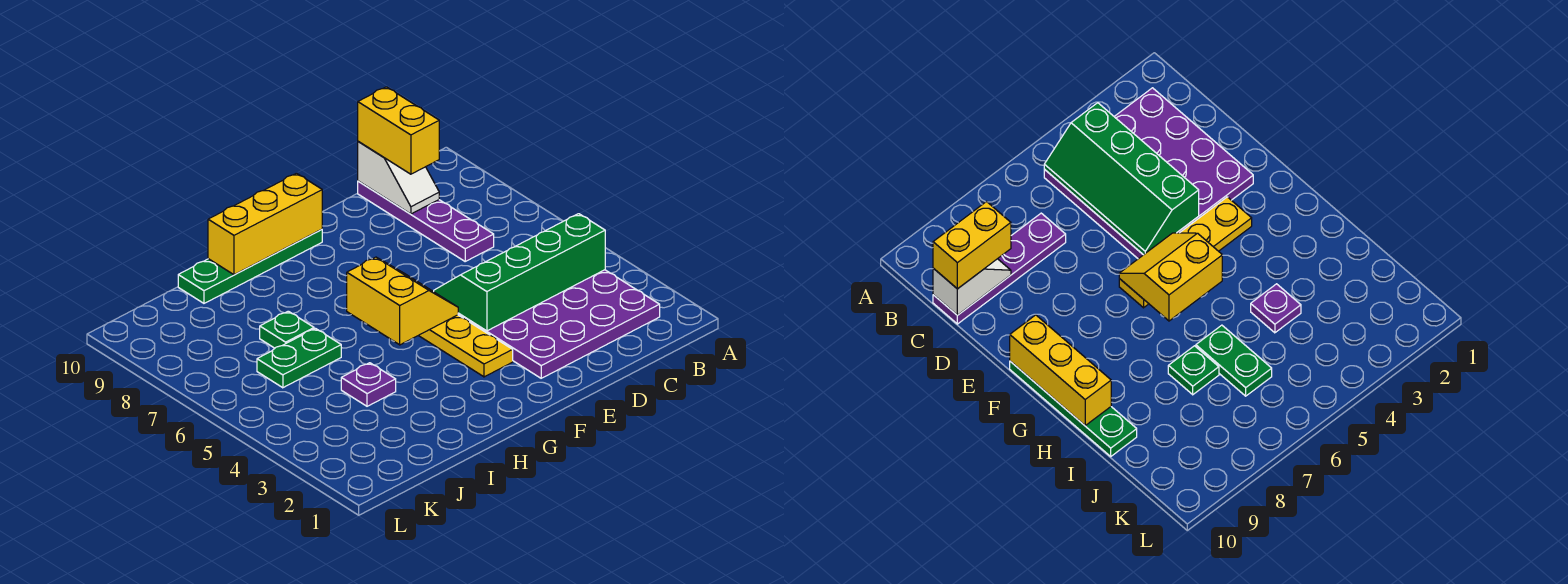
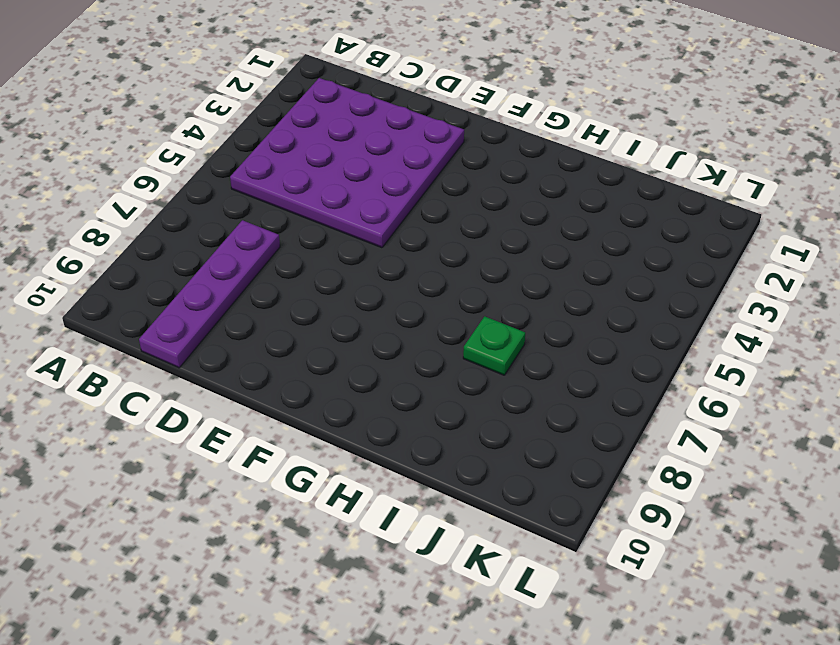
none -> yellow 1x4 plate [419,315,513,377]
none -> green 1x4 plate [178,230,322,303]
none -> purple 1x1 plate [341,363,396,406]

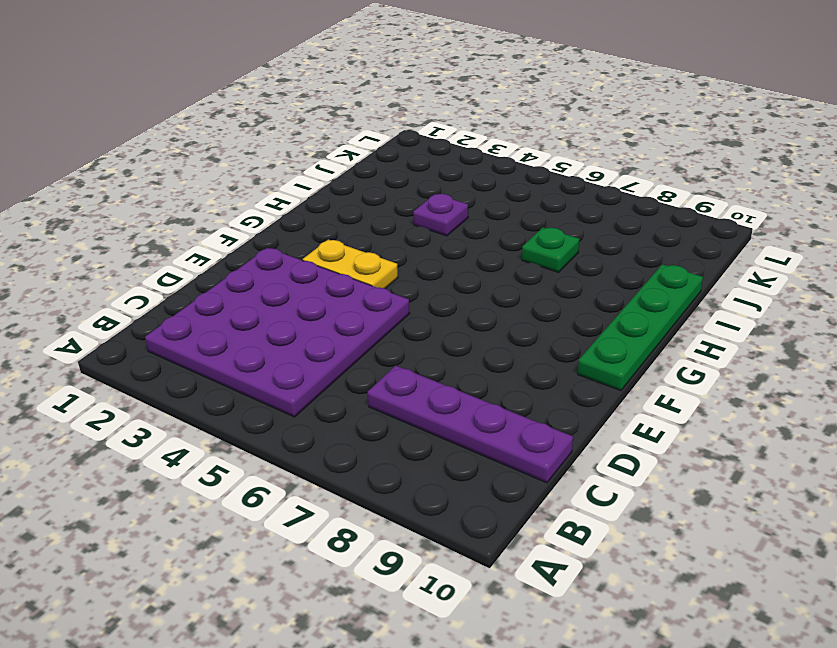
yellow 1x2 plate [303,240,398,289] -> yellow 1x4 plate [419,315,513,377]
none -> green 1x2 plate [257,328,341,388]
none -> green 2x4 slope [434,214,605,331]
none -> white 1x2 slope [358,142,439,214]

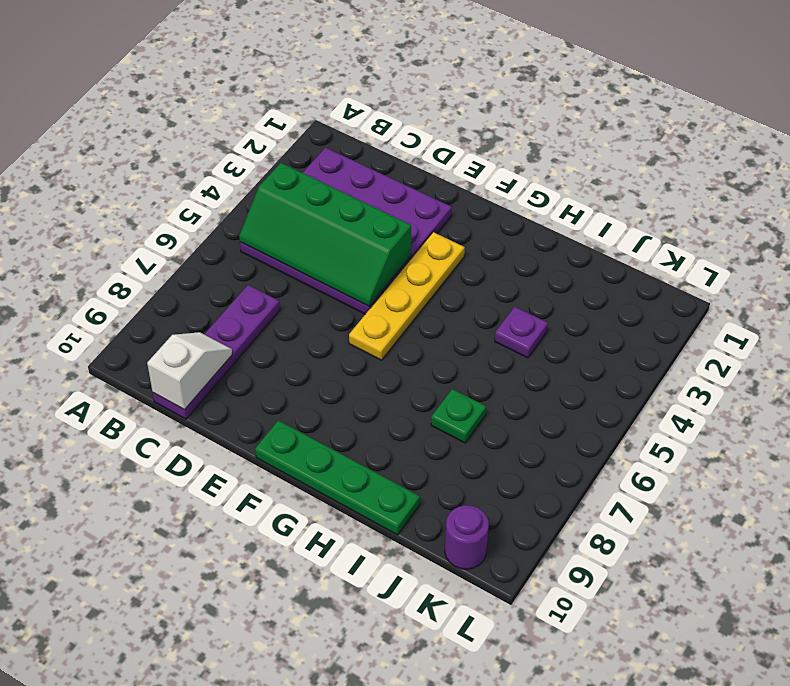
purple 1x1 round brick [445,505,489,569] -> none
none -> green 1x2 plate [257,328,341,388]
none -> yellow 2x2 slope [347,257,458,345]
none -> yellow 1x3 brick [208,173,322,275]

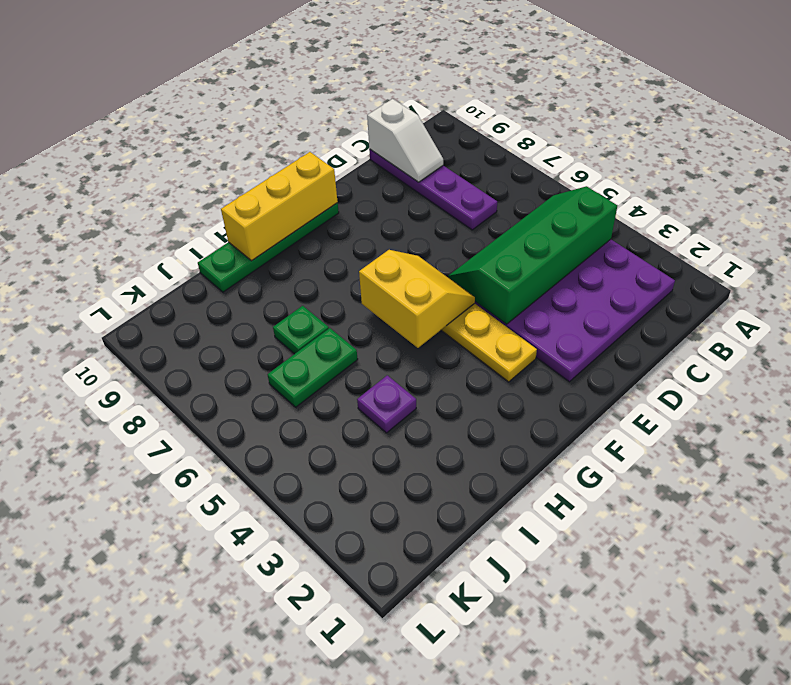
none -> yellow 1x2 brick [358,87,439,174]

